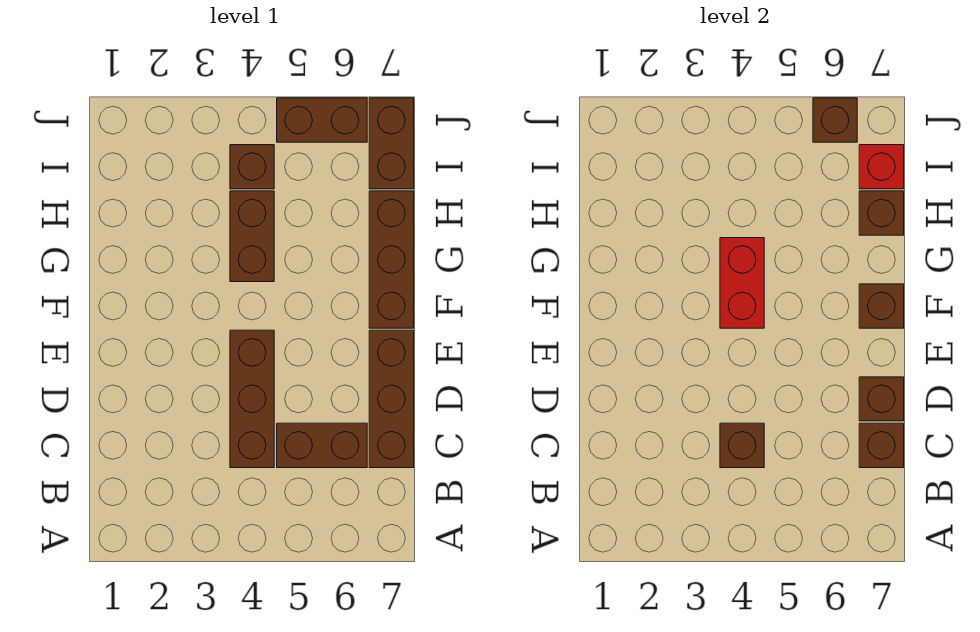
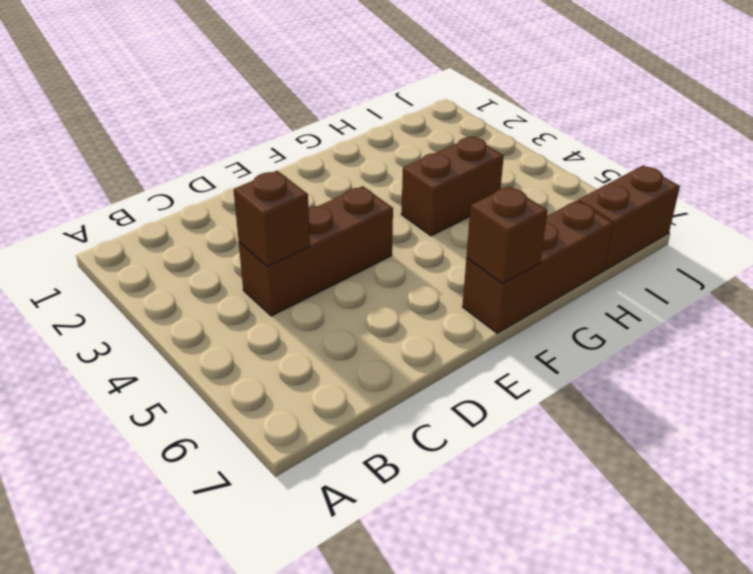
none -> brown 1x2 brick [277,423,367,468]
none -> brown 1x3 brick [369,330,414,468]
none -> brown 1x1 brick [230,145,274,189]

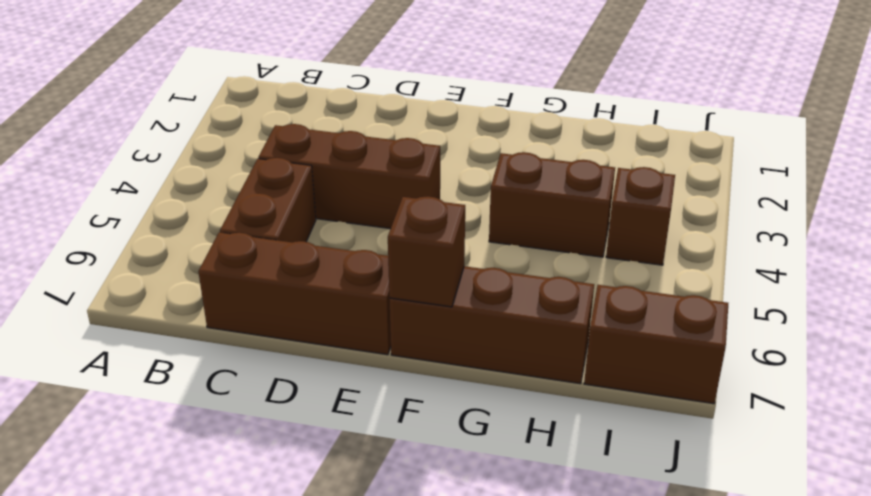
none -> brown 1x2 brick [277,98,367,142]
none -> brown 1x1 brick [720,423,764,468]
none -> brown 1x1 brick [859,423,904,468]

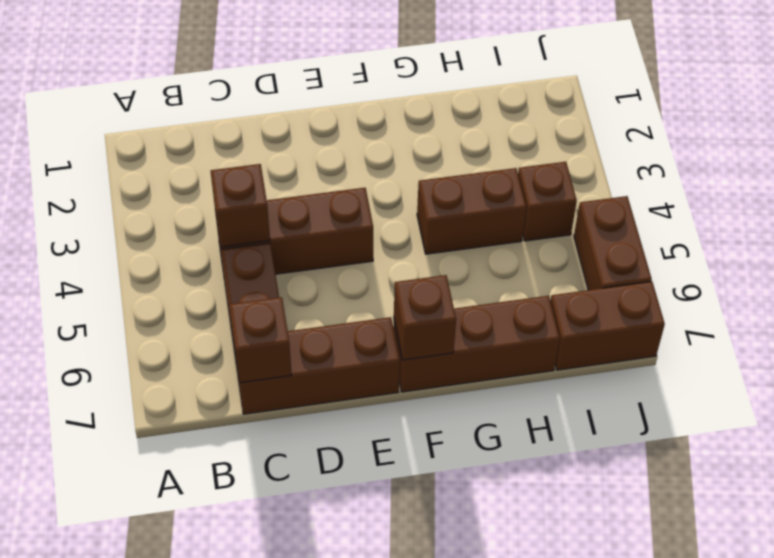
none -> brown 1x1 brick [859,377,904,421]
none -> red 1x2 brick [720,238,764,328]
none -> brown 1x1 brick [859,191,904,235]

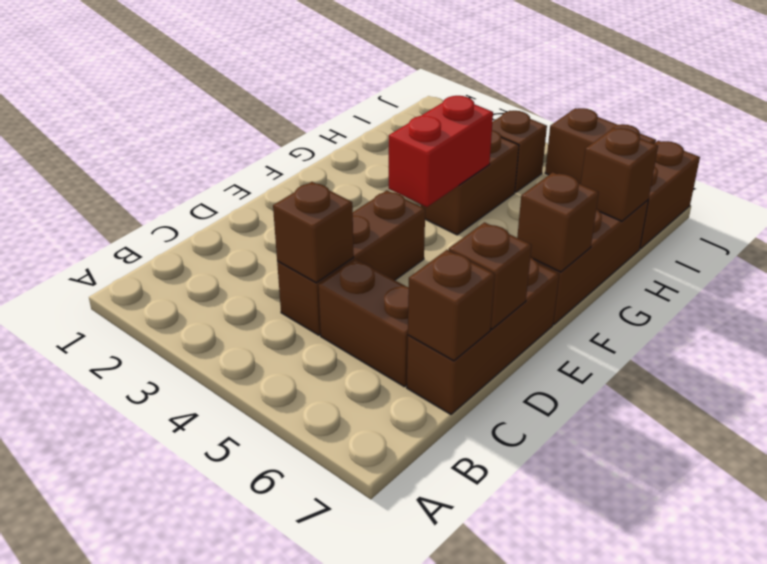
none -> red 1x1 brick [859,145,904,189]
none -> brown 1x1 brick [813,98,857,142]

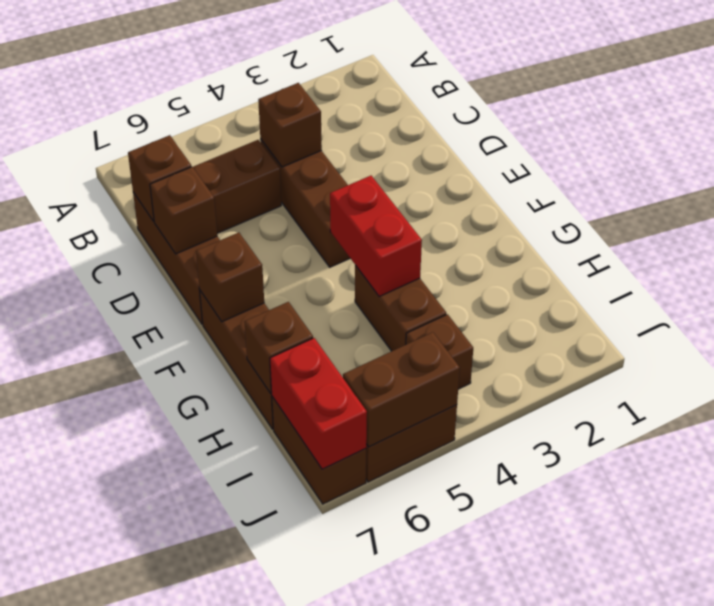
red 1x2 brick [270,338,367,469] -> red 1x1 brick [859,145,904,189]
brown 1x2 brick [343,332,460,447] -> brown 1x1 brick [813,98,857,142]

